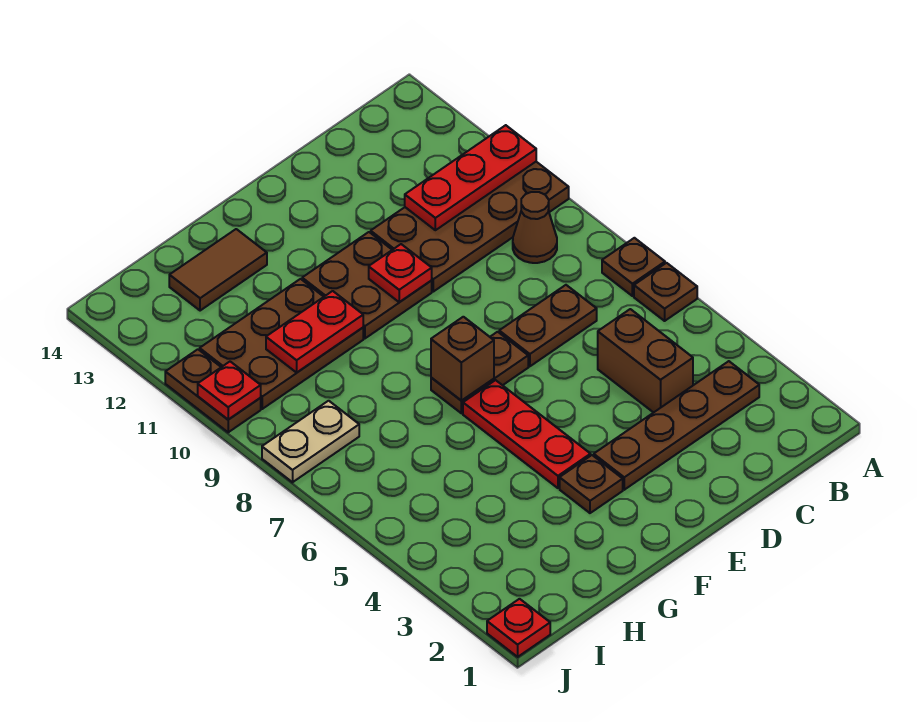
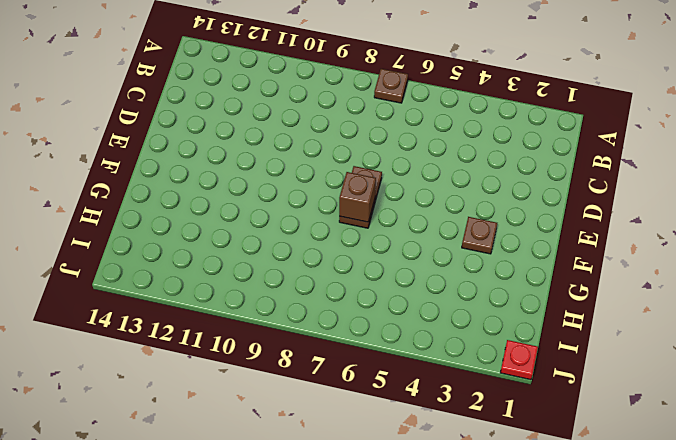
none -> brown 1x1 plate [634,263,697,321]
none -> brown 2x4 plate [371,162,569,292]
none -> brown 1x4 plate [594,361,759,490]

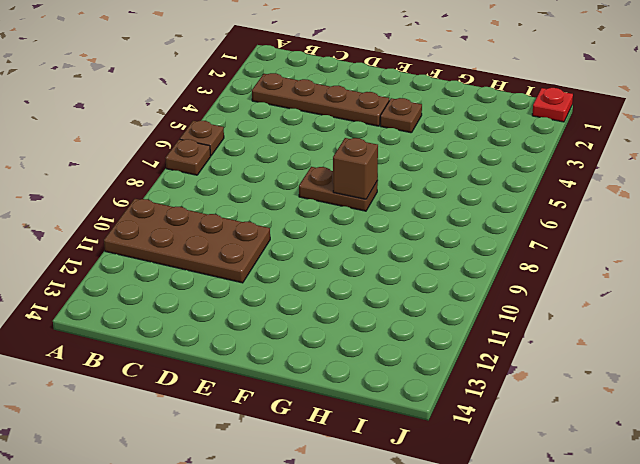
none -> brown 1x1 cone [513,192,557,263]
none -> brown 1x2 brick [598,309,693,413]
none -> brown 1x2 plate [499,285,597,366]

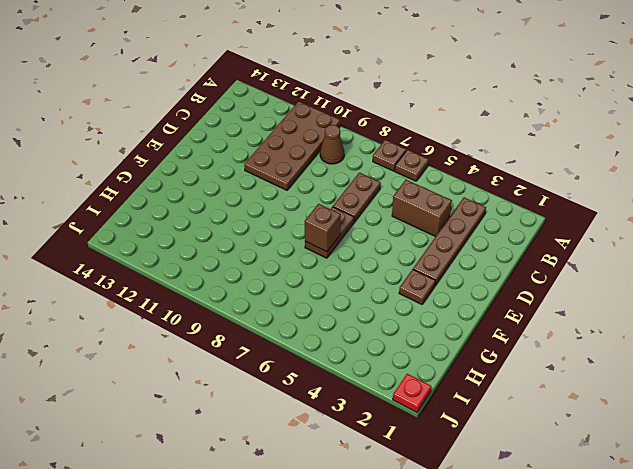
none -> brown 2x2 plate [302,232,432,338]
none -> red 1x3 plate [463,380,591,488]
none -> brown 2x3 plate [200,279,363,409]

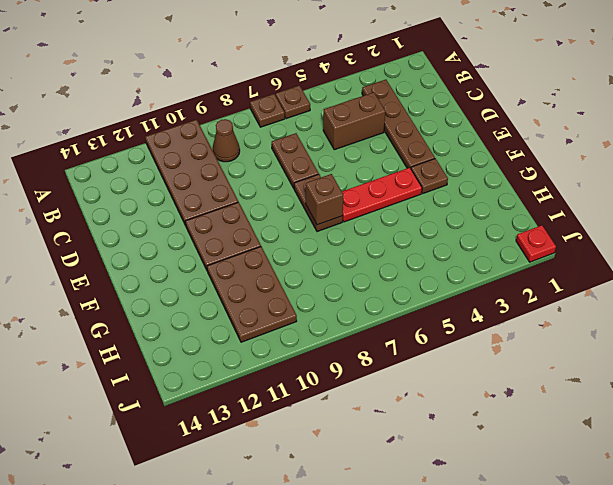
none -> brown 1x2 tile [169,229,267,311]
none -> tan 1x2 plate [262,401,359,482]
none -> brown 1x2 plate [165,349,261,432]

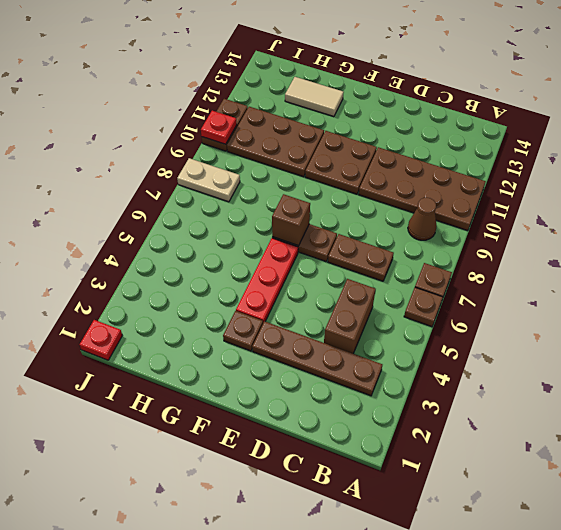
tan 1x2 tile [285,77,344,117] -> brown 1x2 tile [169,229,267,311]
none -> red 1x3 plate [405,125,536,230]
none -> red 1x1 plate [369,244,432,302]
none -> red 1x2 plate [266,291,363,373]

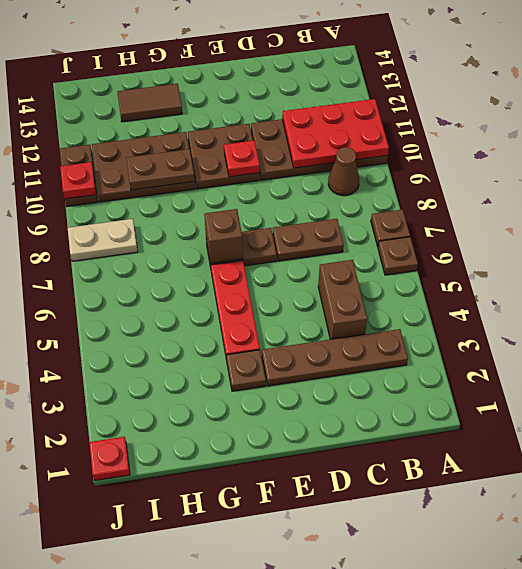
red 2x3 plate [282,99,389,168] -> red 1x3 plate [405,125,536,230]
brown 1x2 plate [126,149,195,190] -> red 1x2 plate [266,291,363,373]

